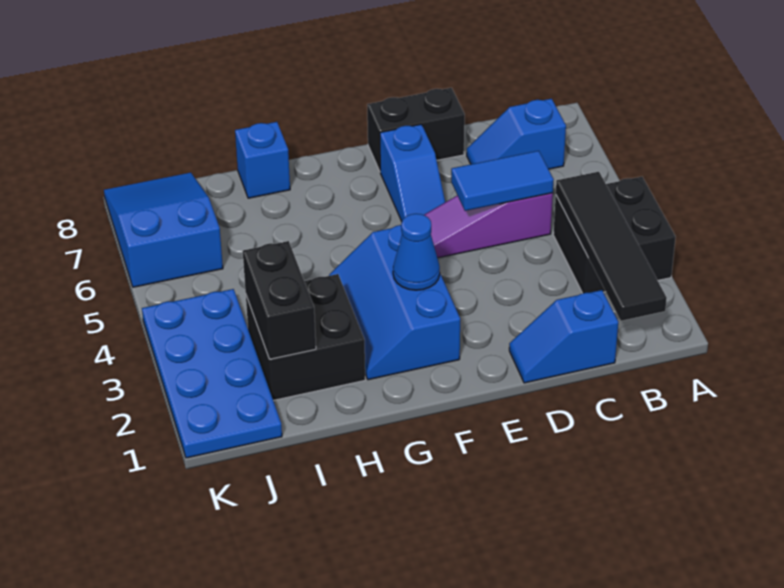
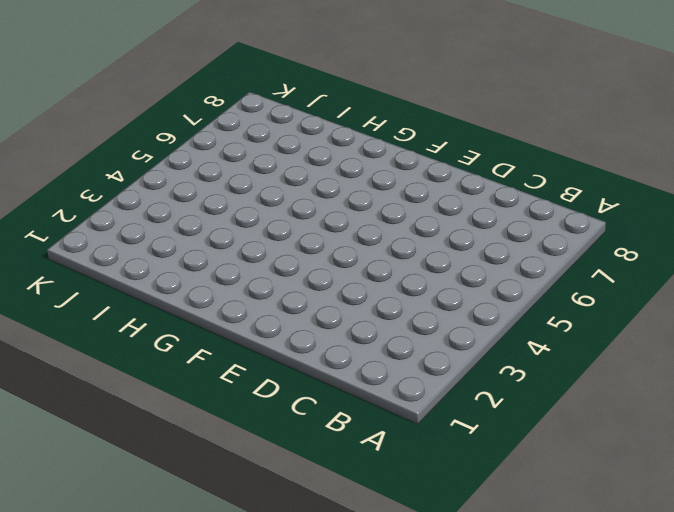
none -> black 2x2 brick [553,177,676,293]
none -> blue 1x2 slope [467,99,566,169]
none -> blue 1x2 slope [509,290,618,383]

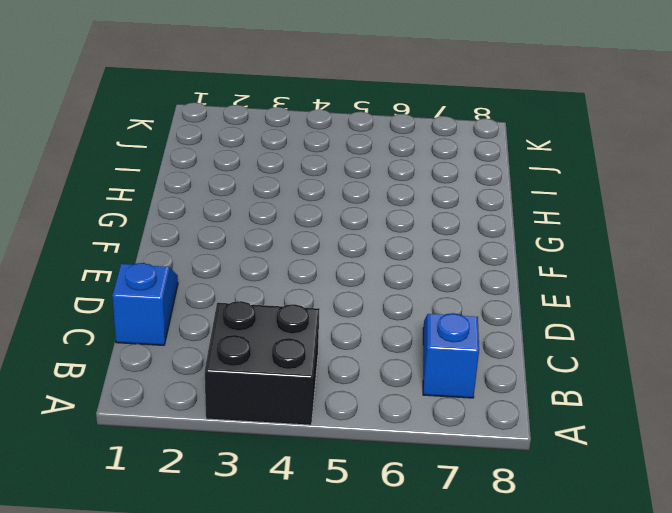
none -> purple 1x3 slope [424,193,553,258]
none -> black 1x2 brick [367,88,465,171]
none -> blue 1x2 slope [380,124,445,221]

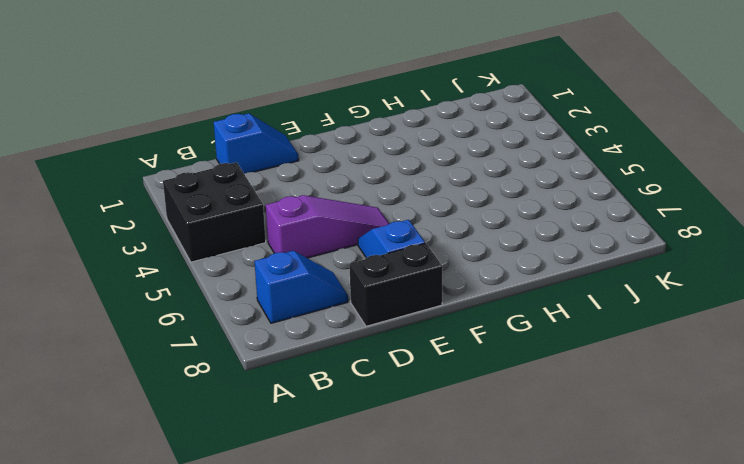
none -> blue 2x3 slope [329,225,460,380]
none -> black 2x2 brick [246,274,365,400]
none -> blue 1x1 brick [235,122,290,198]

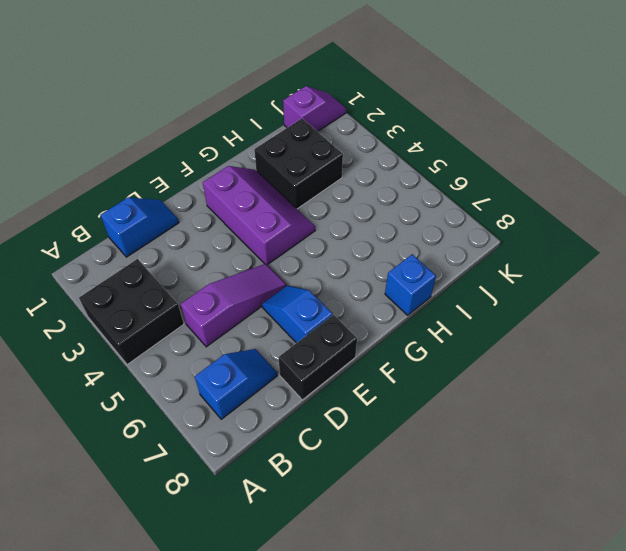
purple 2x3 slope [203,166,315,265] -> blue 2x3 slope [329,225,460,380]
purple 1x2 slope [283,86,346,132] -> blue 2x4 plate [142,289,282,458]
none -> blue 2x3 slope [104,172,223,287]
none -> black 1x4 tile [556,172,667,321]
none -> blue 1x2 tile [451,151,554,211]

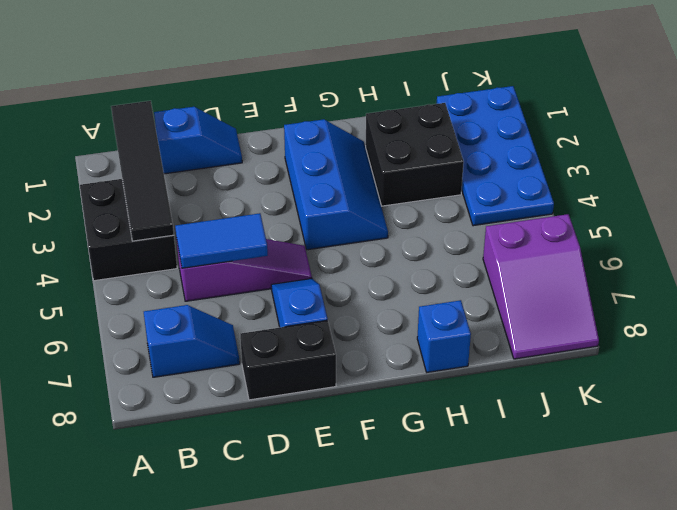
purple 2x3 slope [483,214,599,359] -> blue 2x3 slope [104,172,223,287]
none -> blue 1x1 cone [393,214,440,290]
none -> black 1x2 brick [243,241,316,359]

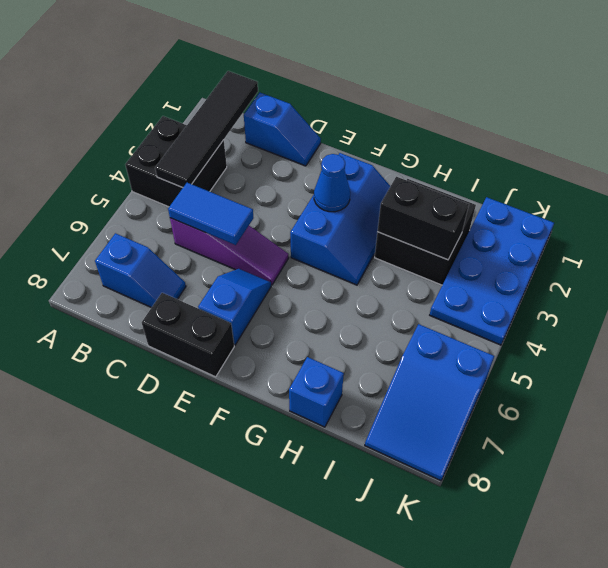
black 1x2 brick [378,177,469,260] -> black 1x2 brick turned to [243,241,316,359]

